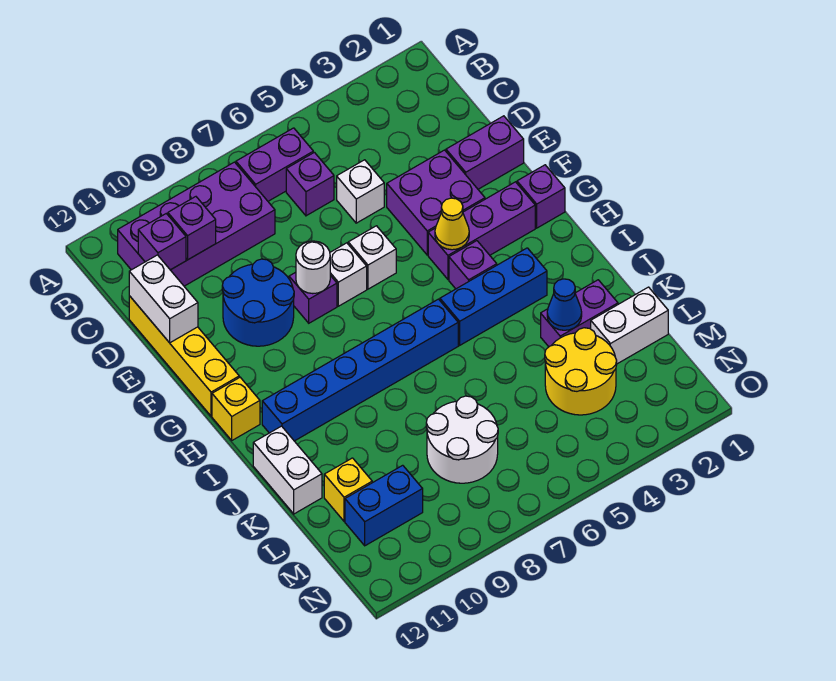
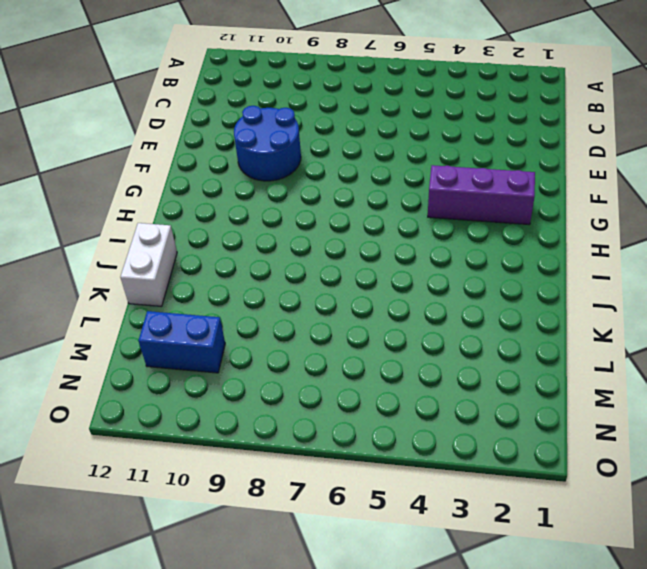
none -> purple 1x2 brick [236,128,313,201]
none -> purple 2x4 brick [118,162,275,286]
none -> purple 1x1 brick [286,152,334,216]
none -> white 1x1 brick [337,160,384,223]

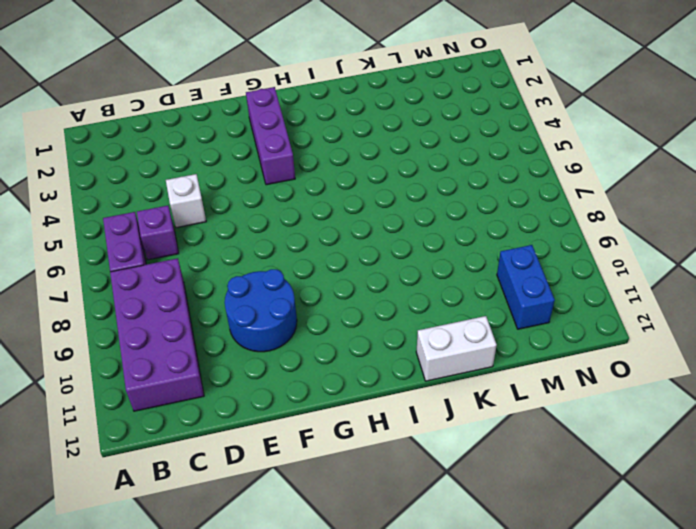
none -> yellow 1x4 brick [129,296,239,416]
none -> purple 1x2 brick [446,116,524,189]
none -> purple 2x2 brick [387,150,485,255]
none -> white 1x1 brick [348,226,396,289]

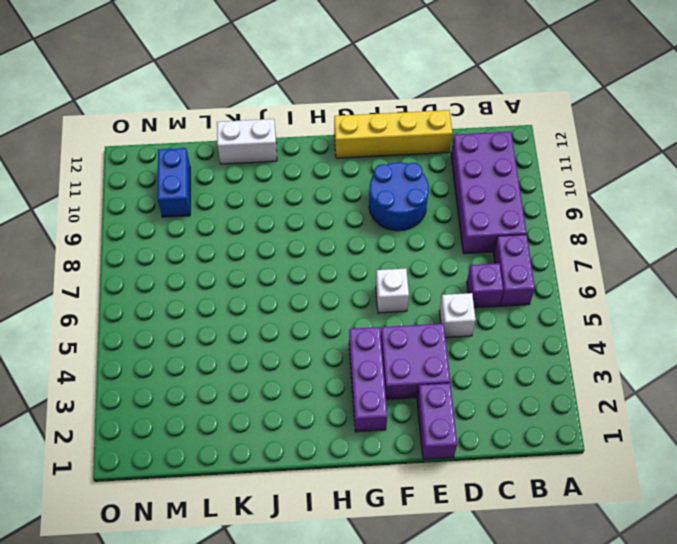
none -> white 1x1 brick [330,243,367,306]
none -> purple 1x1 brick [289,272,337,323]
none -> purple 1x1 brick [517,165,565,228]
none -> purple 1x1 brick [449,241,497,289]

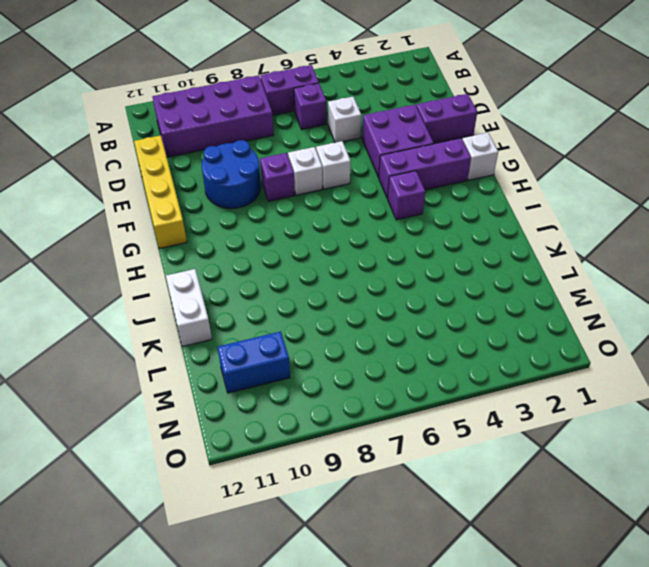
white 1x1 brick [462,133,498,180] -> purple 1x1 brick [517,165,565,228]
none -> yellow 1x1 brick [212,377,260,440]
none -> blue 1x3 brick [440,248,547,345]
none -> blue 1x6 brick [262,299,458,441]
none -> purple 1x2 brick [541,280,618,347]

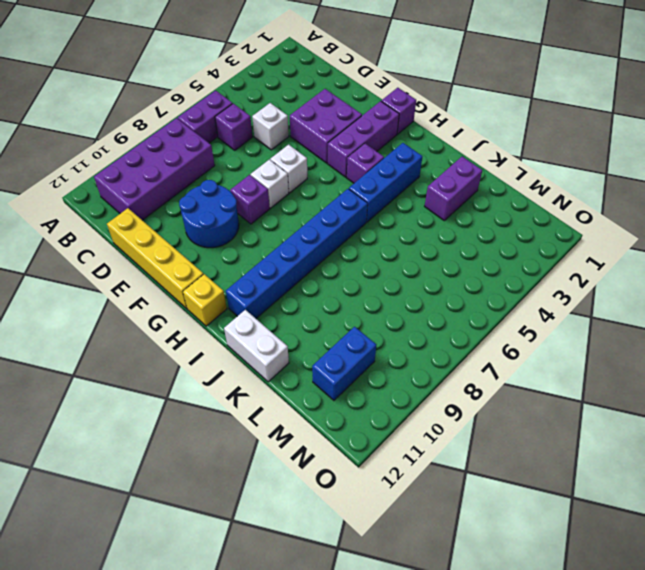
none -> purple 1x2 brick [446,116,524,189]
none -> white 1x2 brick [591,287,668,364]
none -> yellow 2x2 round brick [545,328,617,415]
none -> white 2x2 round brick [426,396,498,483]

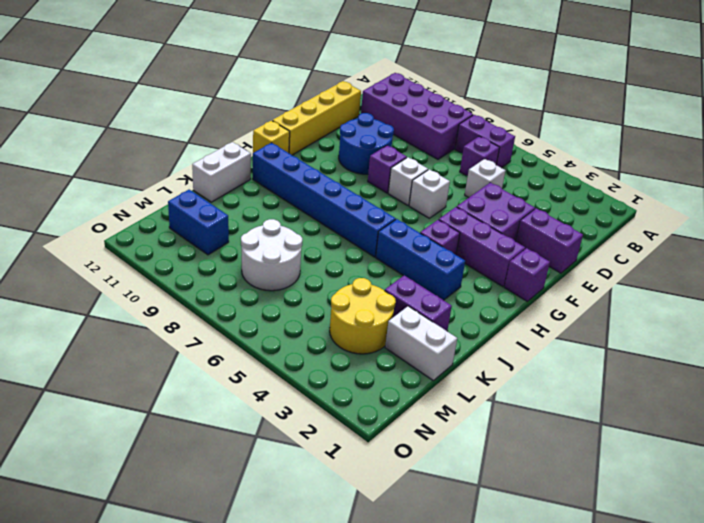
none -> yellow 1x1 brick [324,458,372,521]
none -> purple 1x1 brick [168,197,216,260]
none -> purple 1x1 brick [138,213,186,270]
none -> white 1x2 brick [129,255,198,343]

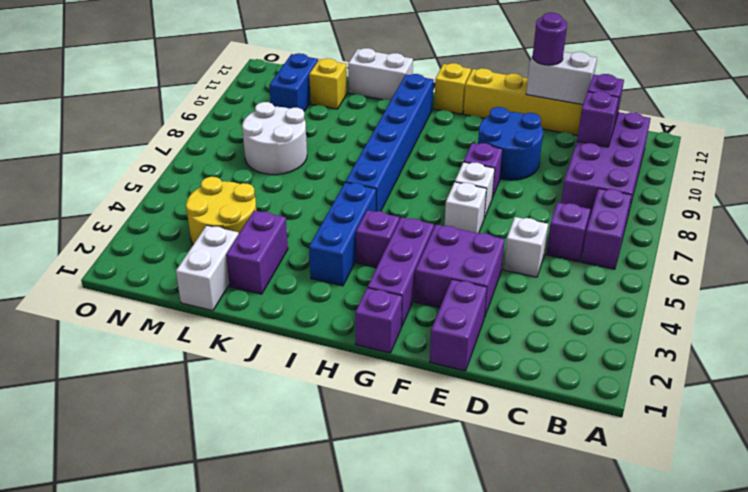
purple 1x1 round brick [533,13,567,65] -> none
none -> white 1x1 round brick [296,241,330,294]
none -> yellow 1x1 cone [435,198,469,250]
none -> blue 1x1 cone [547,279,582,330]

